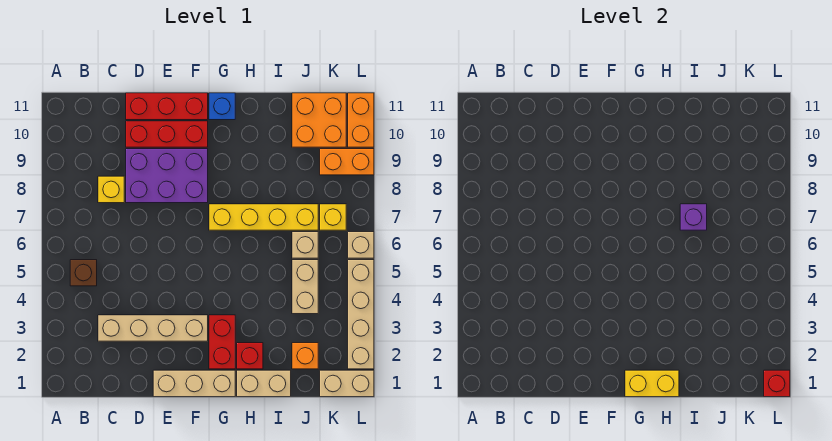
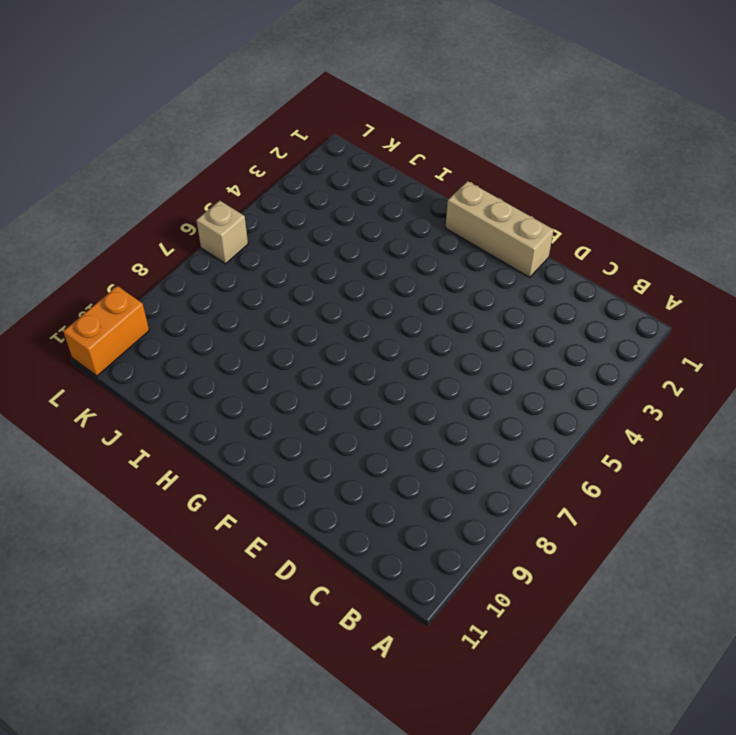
none -> brown 1x1 brick [70,260,97,286]
none -> tan 1x4 brick [98,315,208,341]
none -> yellow 1x1 brick [98,176,124,203]

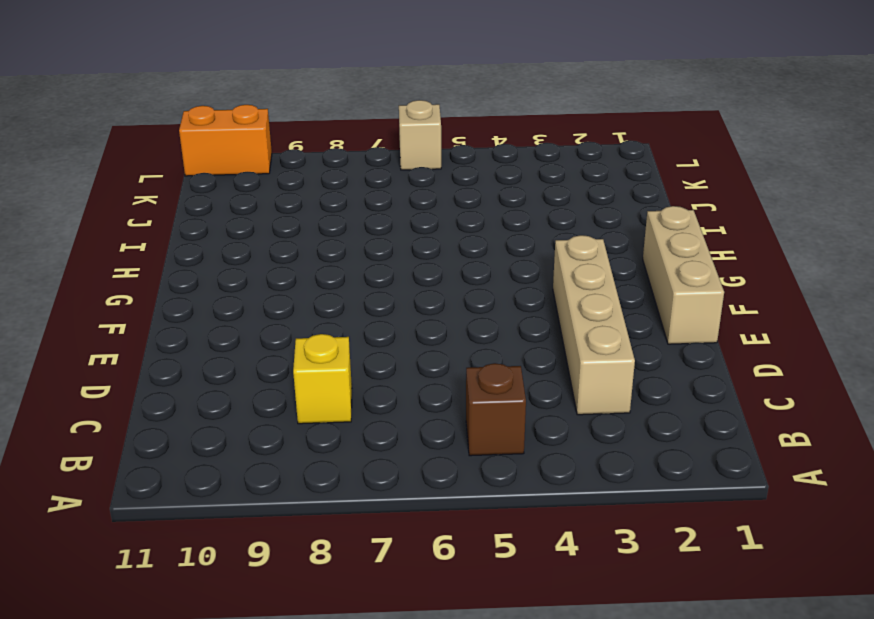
none -> purple 2x3 brick [126,149,208,203]
none -> red 1x3 brick [126,121,208,147]
none -> red 1x3 brick [126,93,208,120]

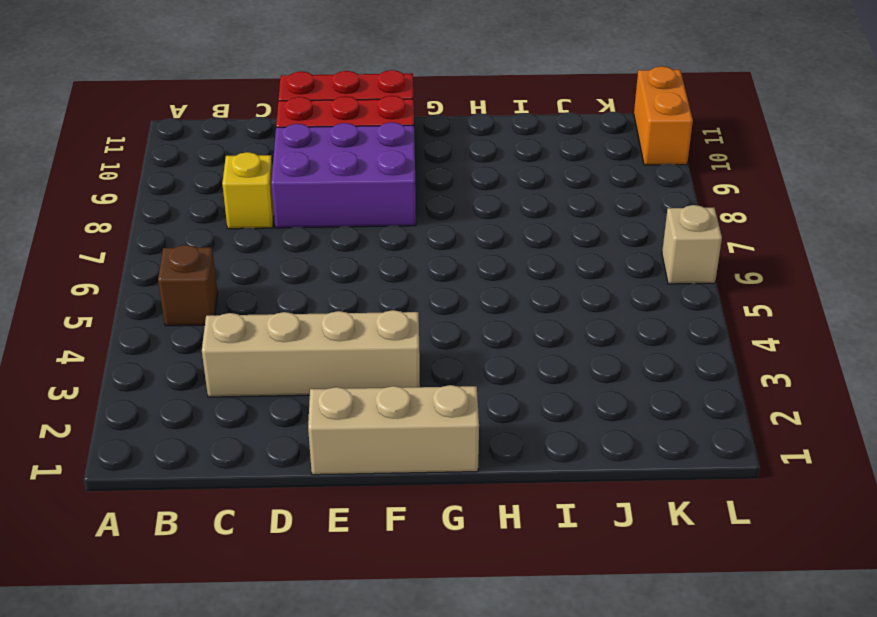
none -> red 1x2 brick [209,315,235,369]
none -> yellow 1x4 brick [209,204,318,230]
none -> blue 1x1 brick [209,93,235,120]

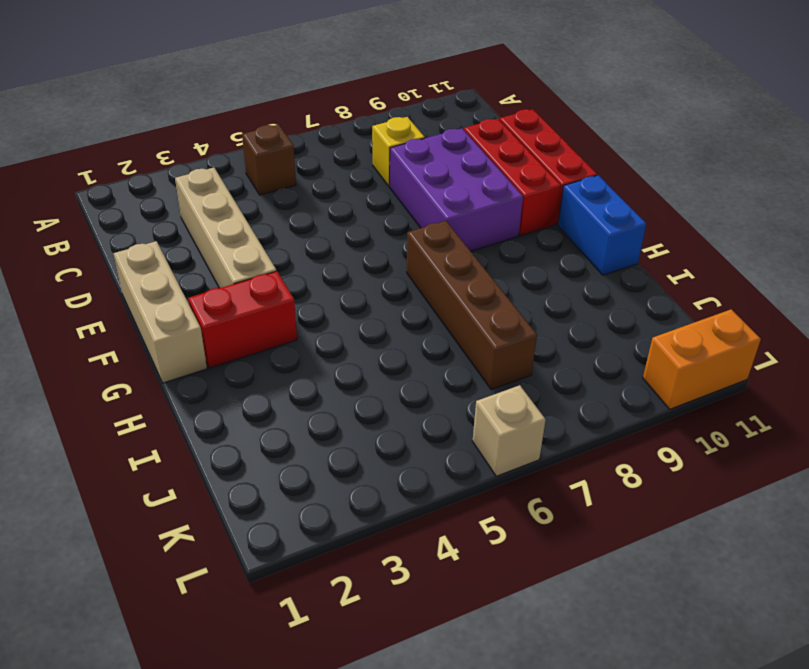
brown 1x4 brick [407,221,537,389] -> yellow 1x4 brick [209,204,318,230]
blue 1x2 brick [558,175,646,275] -> blue 1x1 brick [209,93,235,120]
none -> tan 1x2 brick [237,370,291,397]
none -> red 1x1 brick [237,343,263,369]
none -> orange 1x1 brick [292,343,318,369]

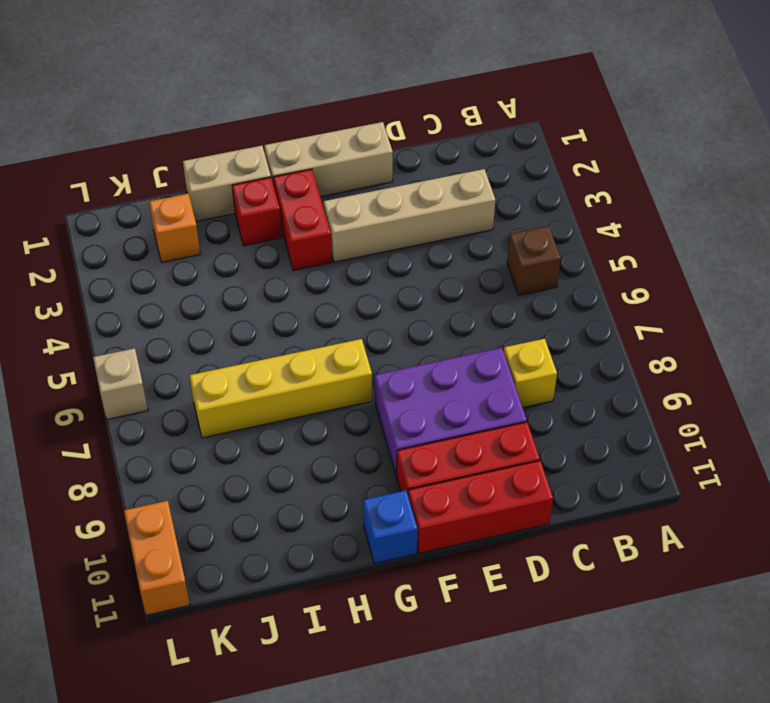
none -> tan 1x2 brick [292,260,318,314]
none -> tan 1x1 brick [292,232,318,258]
none -> orange 2x2 brick [292,93,346,147]

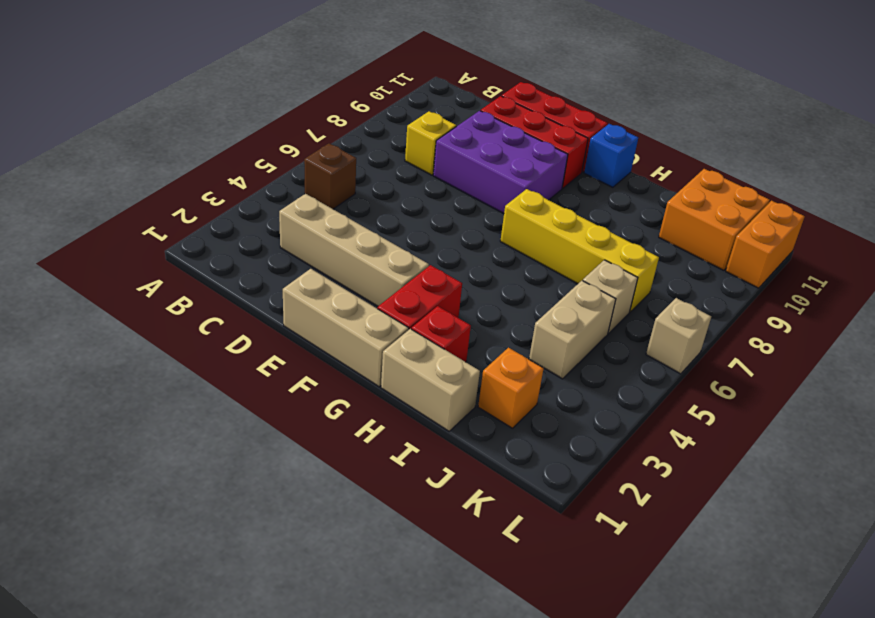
none -> tan 1x2 brick [320,370,374,397]
none -> yellow 1x1 brick [320,204,346,230]
none -> orange 1x2 brick [320,149,374,175]

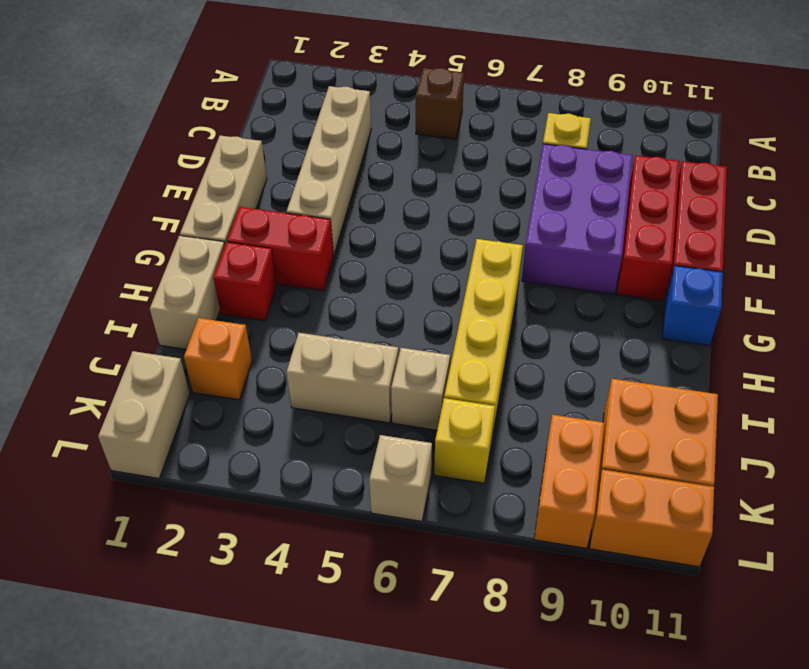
none -> tan 1x4 brick [348,260,374,369]
none -> yellow 1x2 brick [625,370,679,397]
none -> purple 1x1 brick [680,204,707,230]

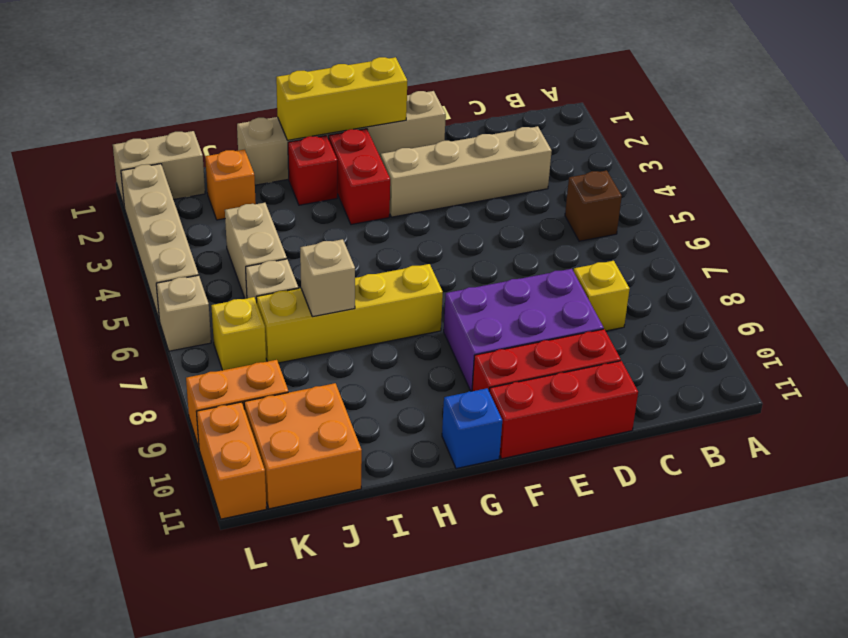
yellow 1x3 brick [276,57,407,140] -> yellow 1x2 brick [625,370,679,397]
tan 1x1 brick [300,239,355,317] -> purple 1x1 brick [680,204,707,230]
none -> red 1x1 brick [764,370,790,397]

